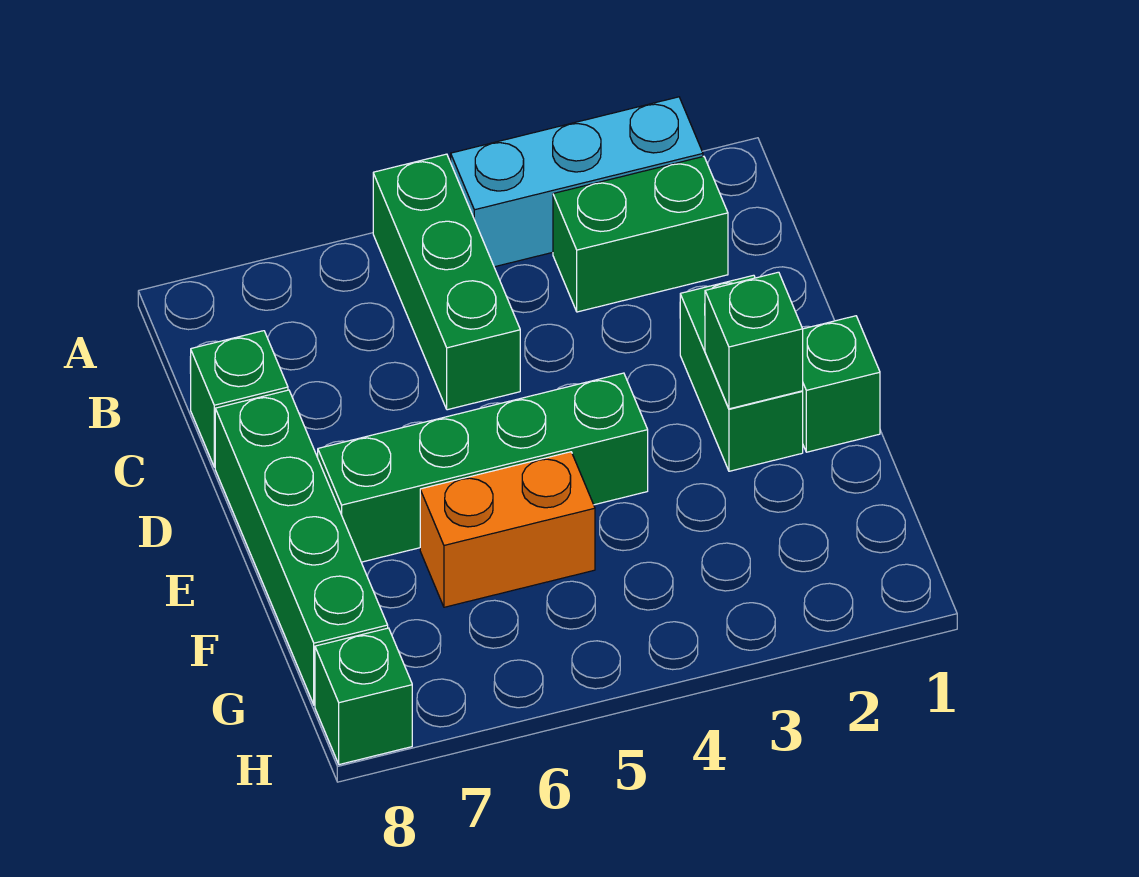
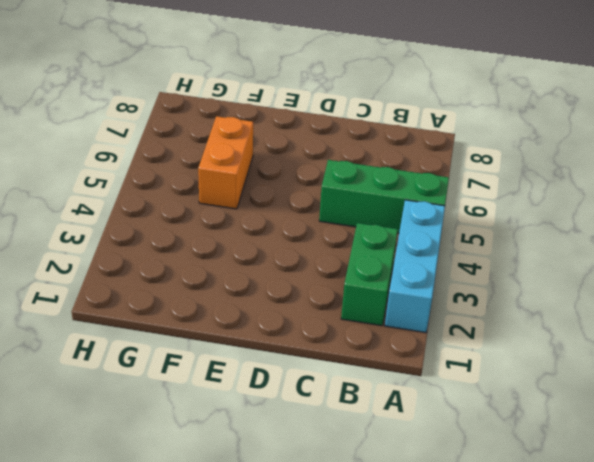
none -> green 1x1 brick [190,331,288,467]
none -> green 1x2 brick [680,275,803,471]

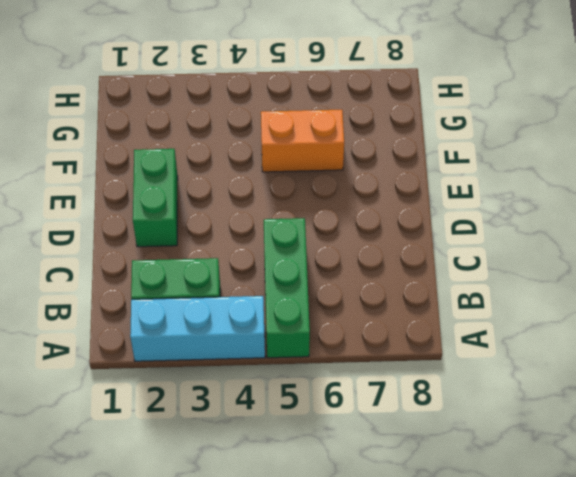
none -> green 1x1 brick [190,331,288,467]
none -> green 1x4 brick [215,390,388,705]

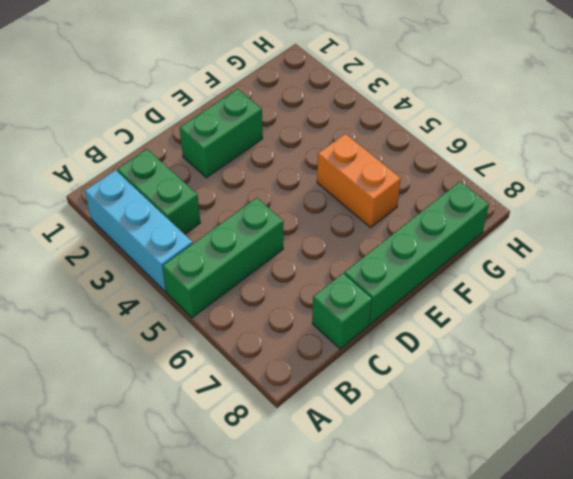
none -> green 1x1 brick [803,316,880,452]
none -> green 1x4 brick [318,373,648,562]

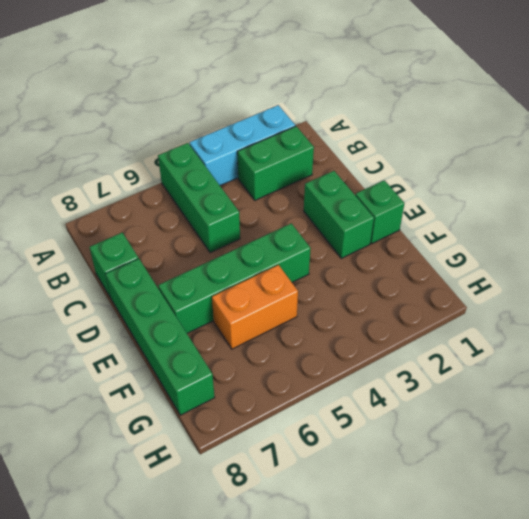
none -> green 1x1 brick [315,628,412,765]
none -> green 1x1 brick [705,272,803,409]

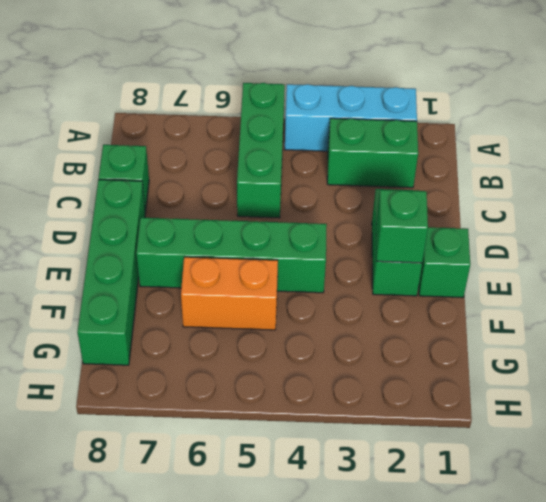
none -> green 1x1 brick [315,628,412,765]

